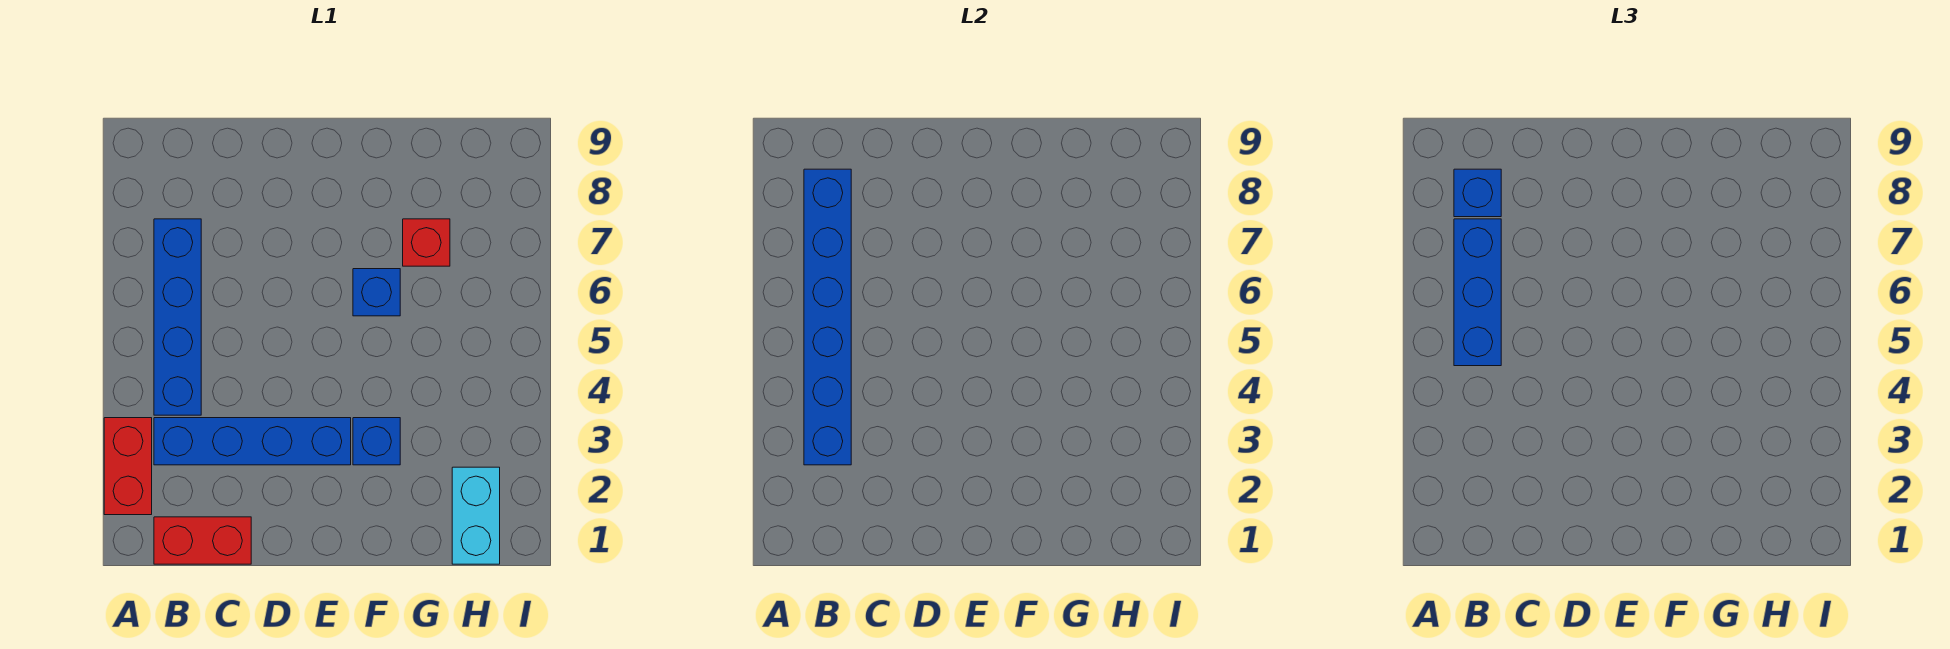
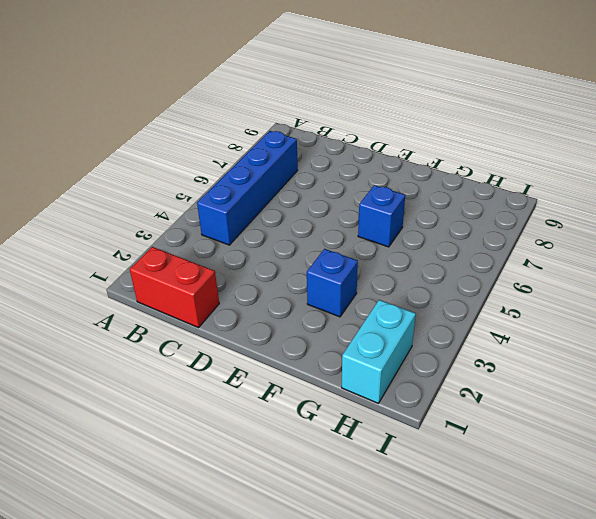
none -> red 1x2 brick [104,418,152,515]
none -> blue 1x4 brick [154,418,351,465]

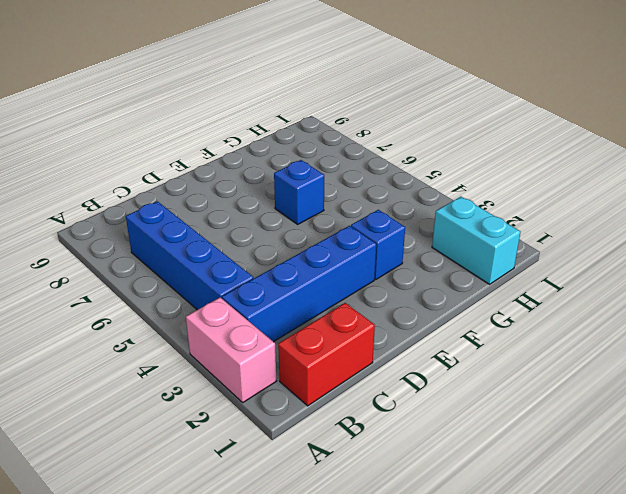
pink 1x2 brick [186,297,276,402] -> red 1x2 brick [104,418,152,515]
none -> red 1x1 brick [403,219,450,266]
none -> blue 1x6 brick [804,169,851,465]

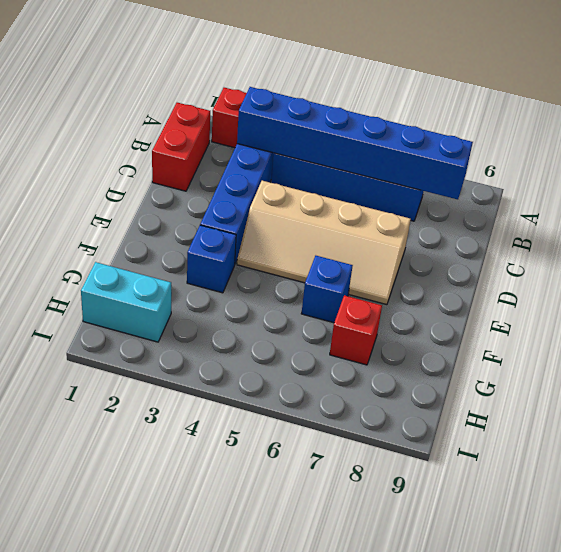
tan 2x4 slope [237,181,411,305] -> none
none -> blue 1x3 brick [1454,219,1501,366]
none -> blue 1x1 brick [1454,169,1501,217]

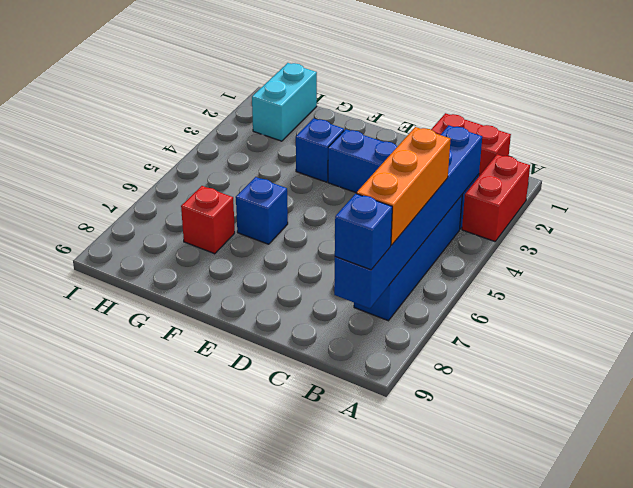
orange 1x3 brick [357,127,451,245] -> blue 1x3 brick [1454,219,1501,366]

